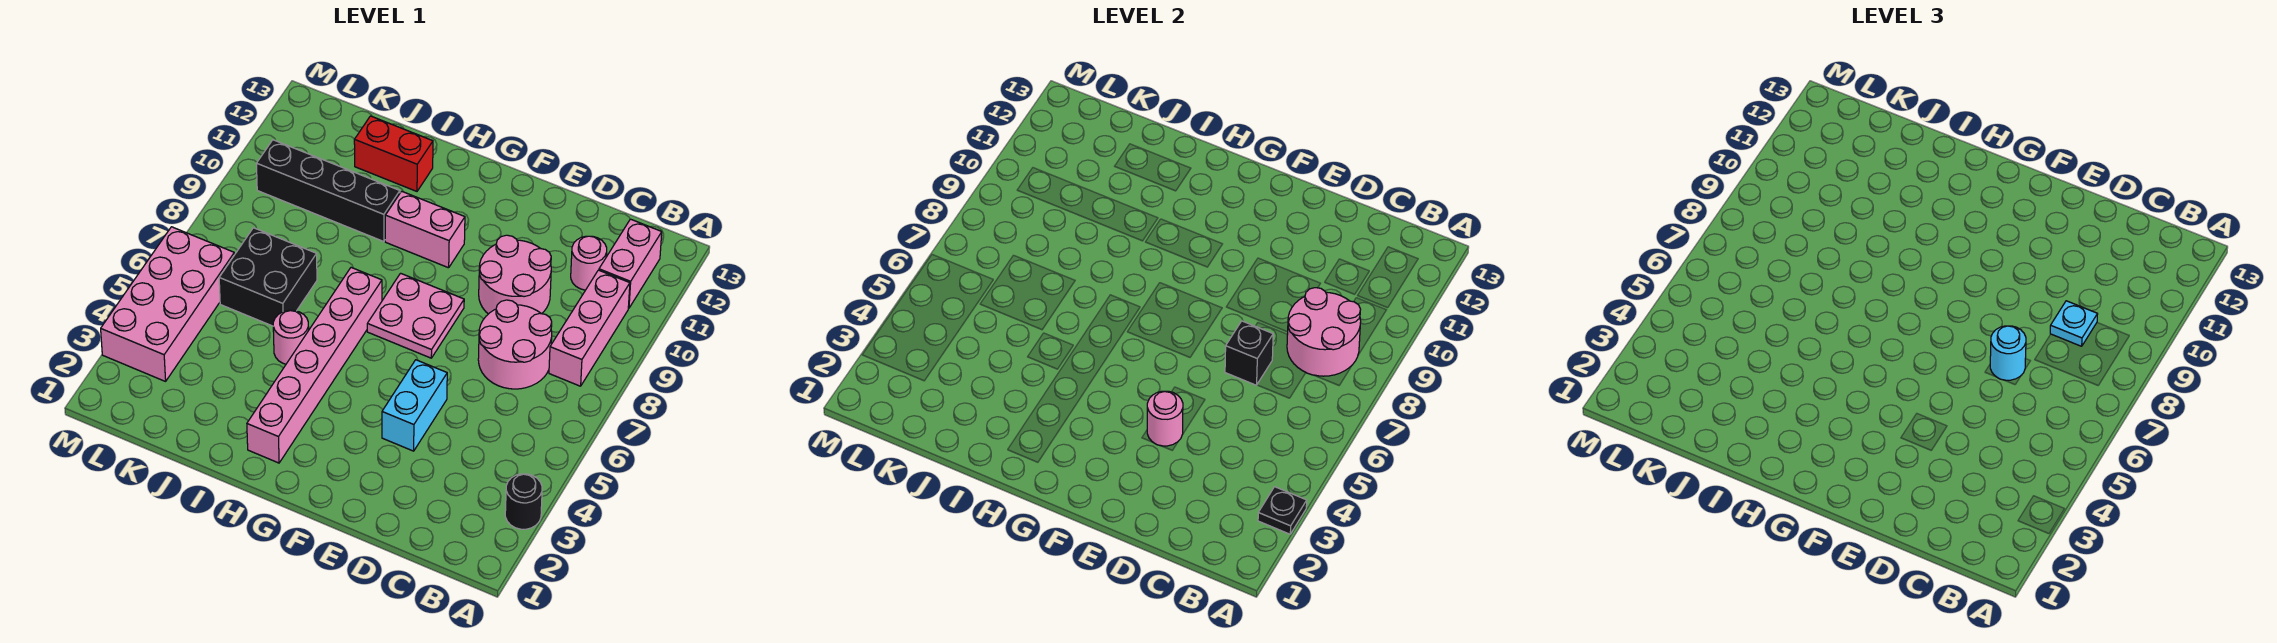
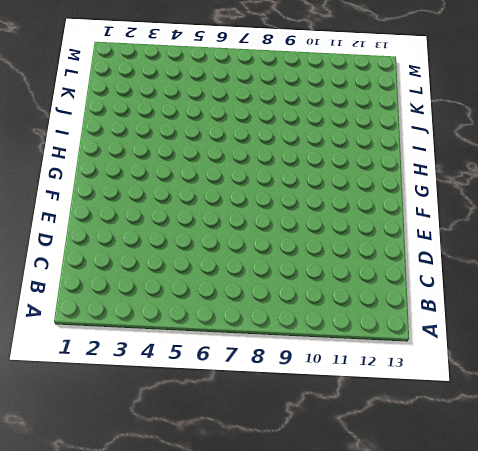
none -> black 1x1 round brick [505,474,542,529]
none -> pink 1x3 brick [549,270,630,386]
none -> pink 1x2 brick [599,219,662,308]

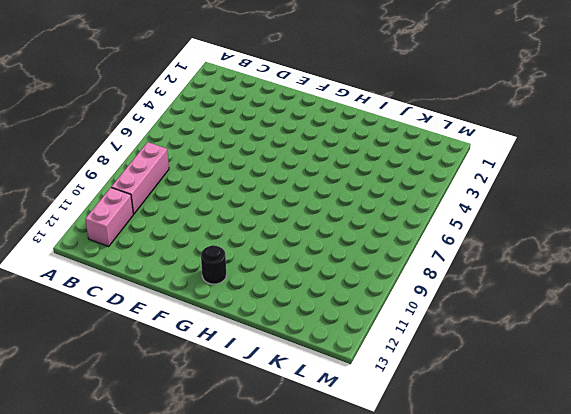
black 1x1 round brick [201,245,226,284] -> black 1x1 round brick moved to [505,474,542,529]
none -> pink 2x2 round brick [478,300,552,389]
none -> pink 1x1 round brick [571,236,607,290]
none -> pink 2x2 round brick [479,235,551,314]

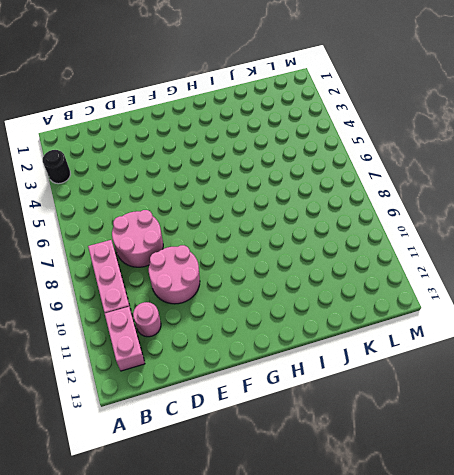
none -> cyan 1x2 brick [382,360,447,451]
none -> pink 2x2 plate [367,273,464,358]
none -> pink 1x2 brick [385,191,465,268]

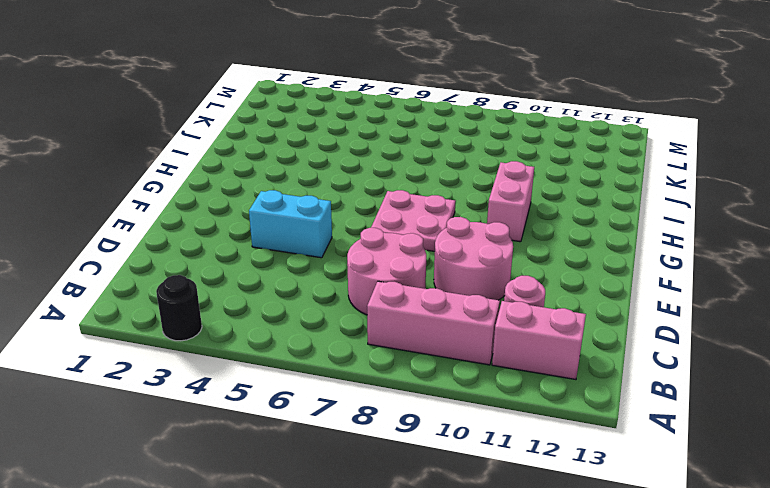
none -> pink 1x6 brick [247,268,382,463]
none -> pink 1x1 round brick [273,310,309,364]
none -> black 1x4 brick [256,140,400,242]

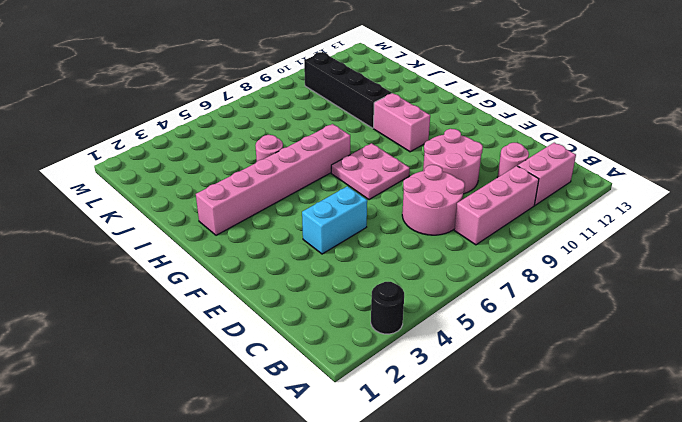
none -> red 1x2 brick [354,116,433,191]
none -> black 2x2 brick [219,228,317,326]
none -> pink 2x4 brick [101,227,234,381]

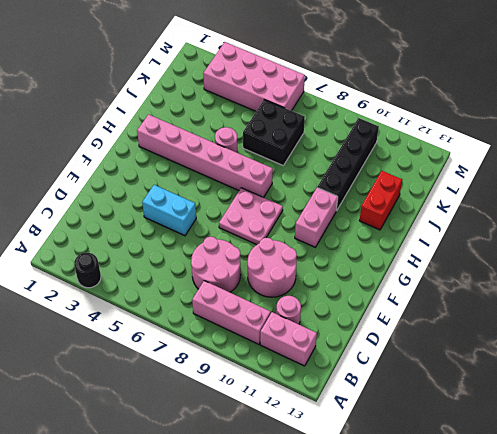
none -> black 1x1 plate [1258,487,1307,534]
none -> pink 2x2 round brick [1287,288,1361,376]
none -> black 1x1 brick [1225,321,1273,385]

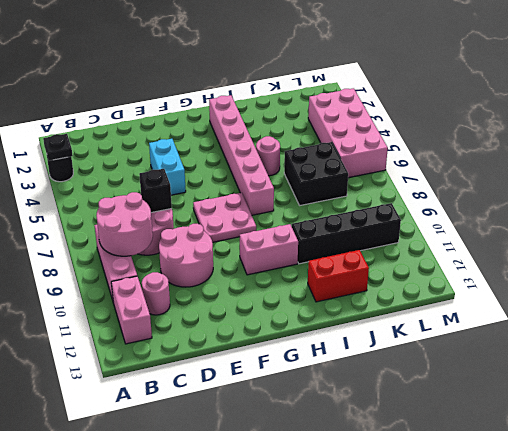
none -> pink 1x1 round brick [1147,391,1183,446]
none -> cyan 1x1 plate [2050,301,2098,346]
none -> cyan 1x1 round brick [1990,326,2026,380]

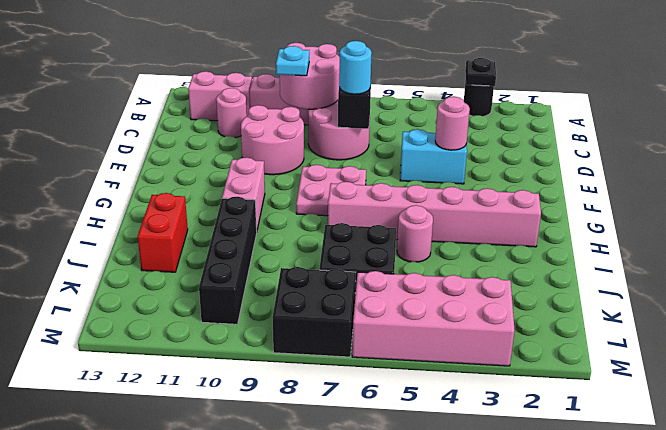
black 2x2 brick [272,267,356,357] -> none

